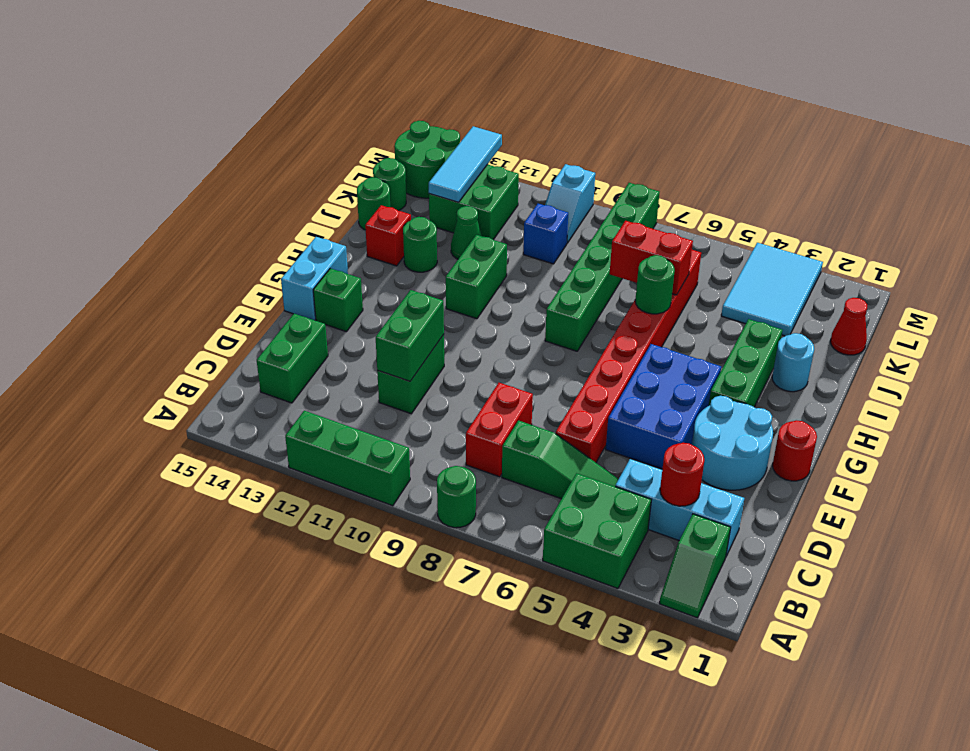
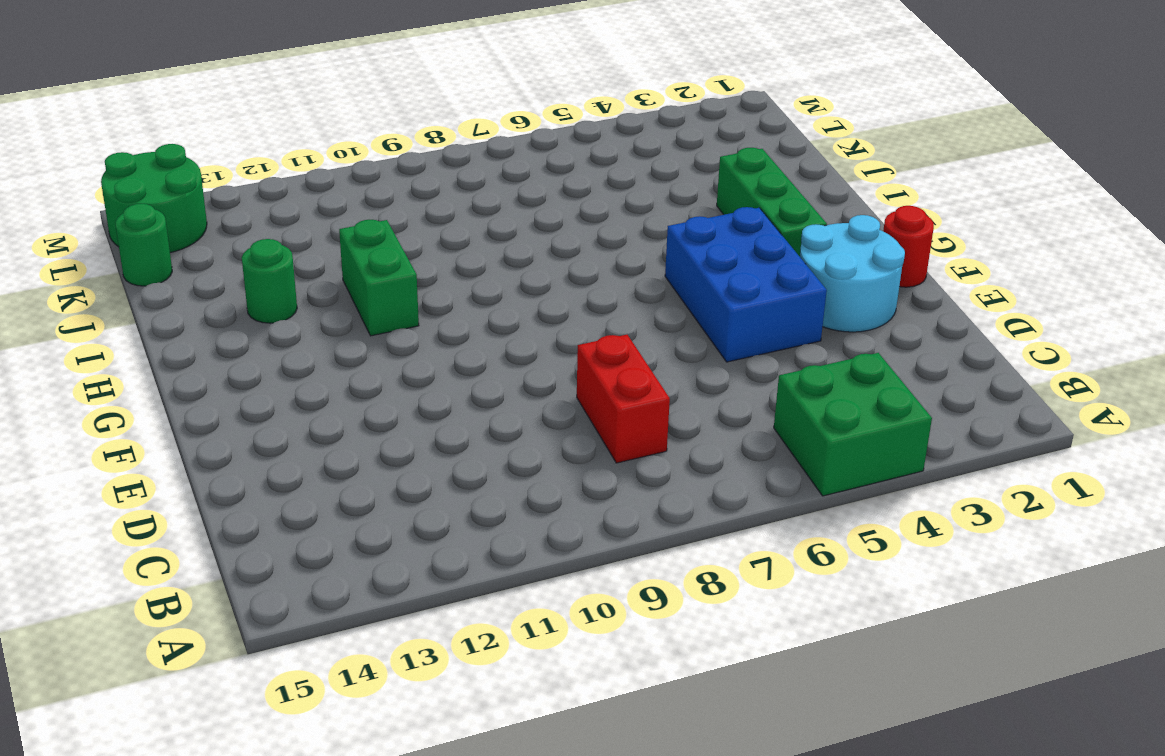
none -> green 1x2 slope [659,514,731,618]
none -> green 1x1 round brick [437,466,476,528]
none -> green 1x3 brick [285,411,410,506]
none -> cyan 1x3 brick [615,459,744,556]

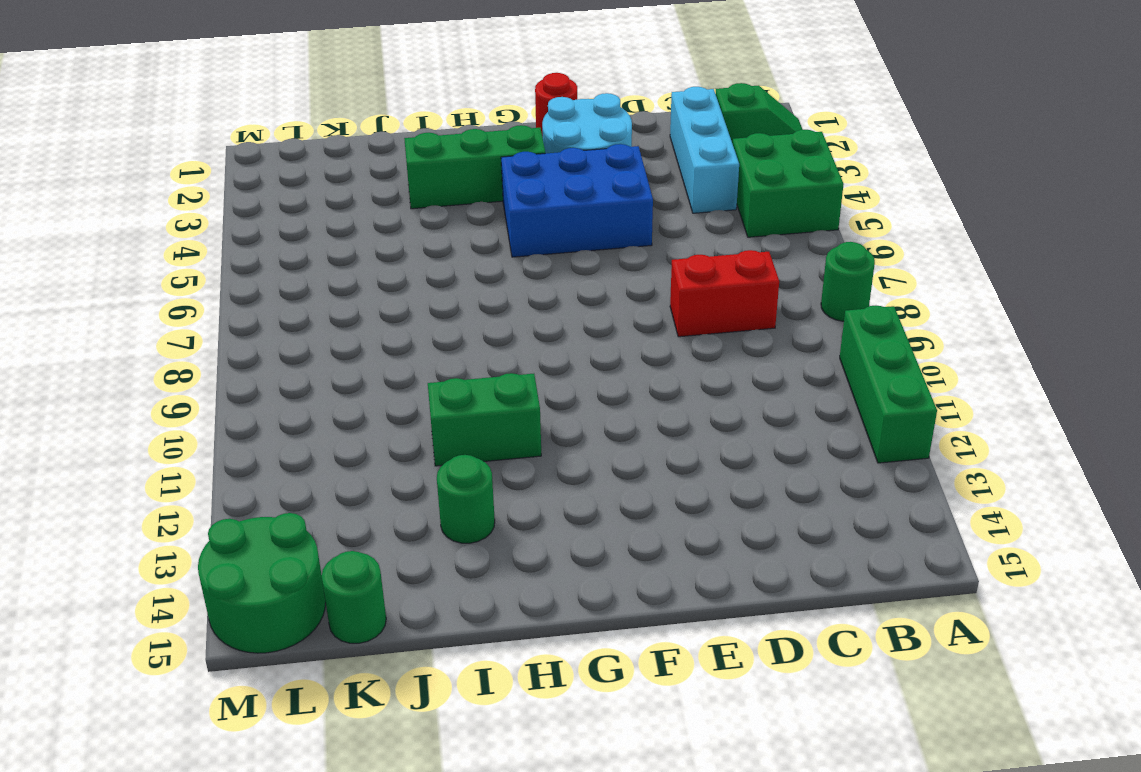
none -> green 1x3 slope [502,421,619,499]
none -> green 1x2 brick [257,314,328,403]
none -> red 1x8 brick [556,250,701,462]
none -> green 1x2 brick [377,335,444,414]

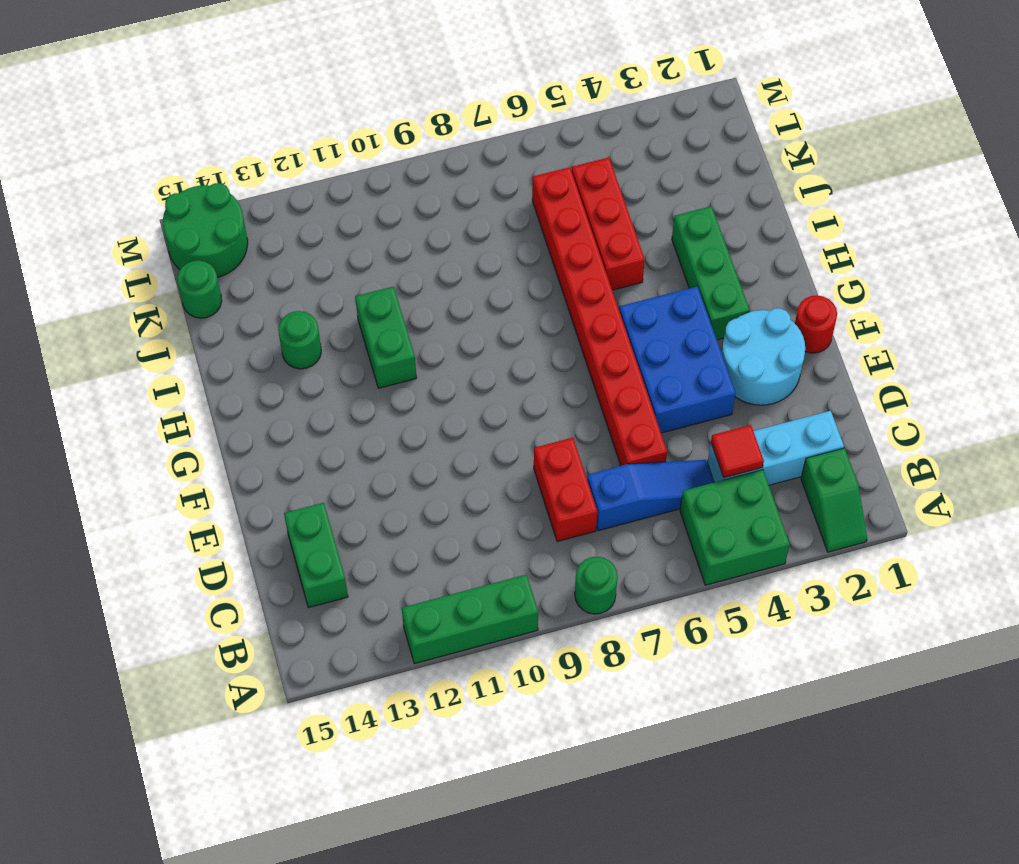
red 1x1 tile [711,425,764,478] -> none
blue 1x3 slope [587,460,714,531] -> green 1x3 slope [502,421,619,499]
red 1x3 brick [572,158,645,290] -> none
none -> green 1x2 brick [377,335,444,414]
none -> green 1x1 brick [313,268,363,331]
none -> cyan 1x2 brick [281,237,348,320]
none -> green 1x6 brick [545,183,660,351]

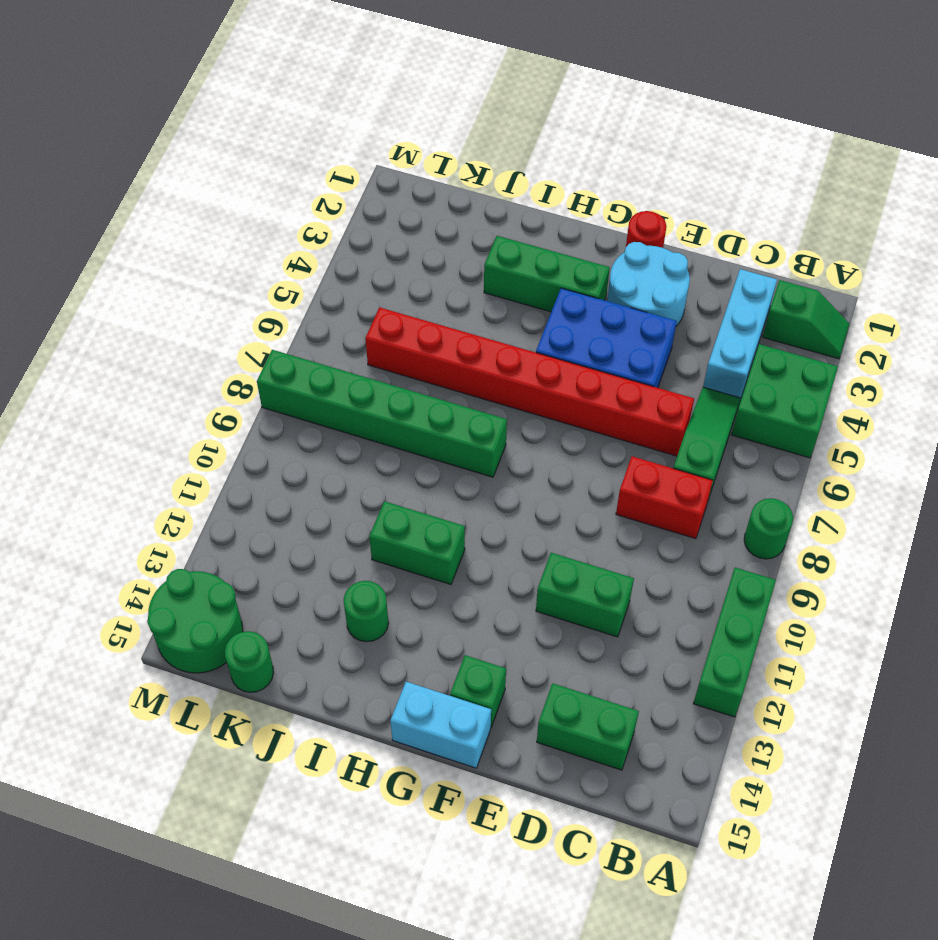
none -> cyan 1x1 round brick [772,333,814,392]
none -> red 1x1 brick [365,205,411,266]
none -> green 1x1 cone [451,206,482,259]
none -> green 1x1 round brick [357,177,390,230]

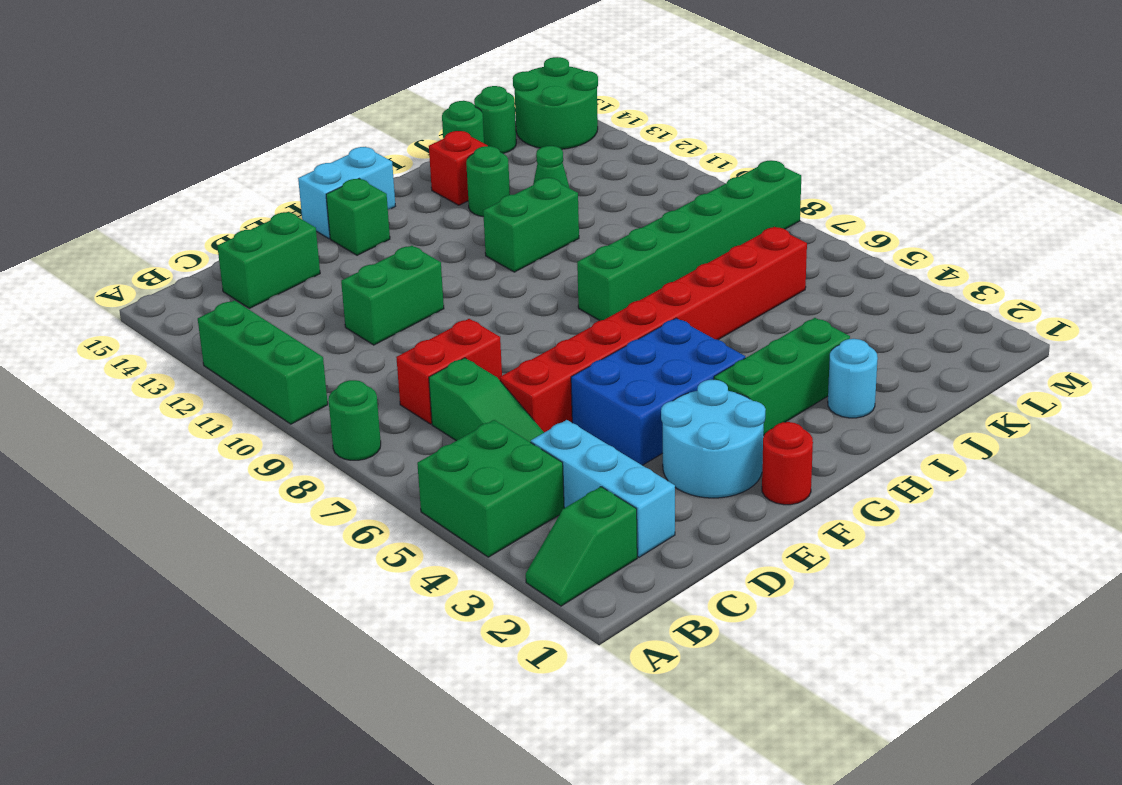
none -> red 1x1 cone [830,298,867,355]
none -> cyan 2x3 tile [721,243,823,336]
none -> blue 1x1 brick [523,204,568,264]
none -> green 2x2 brick [429,164,519,240]

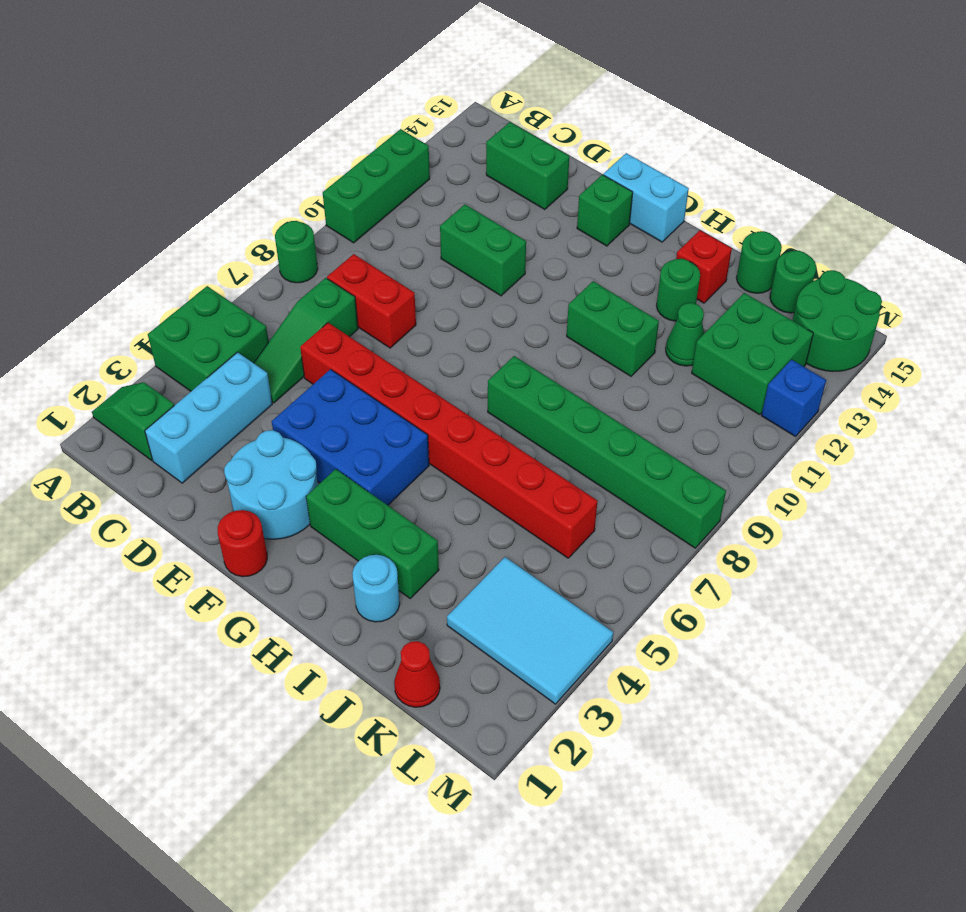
blue 1x1 brick [761,360,826,437] -> blue 1x1 brick moved to [523,204,568,264]
none -> cyan 1x2 slope [545,164,595,243]
none -> red 1x1 round brick [660,443,704,506]
none -> green 1x2 brick [376,290,444,381]
none -> green 1x1 round brick [635,255,675,314]

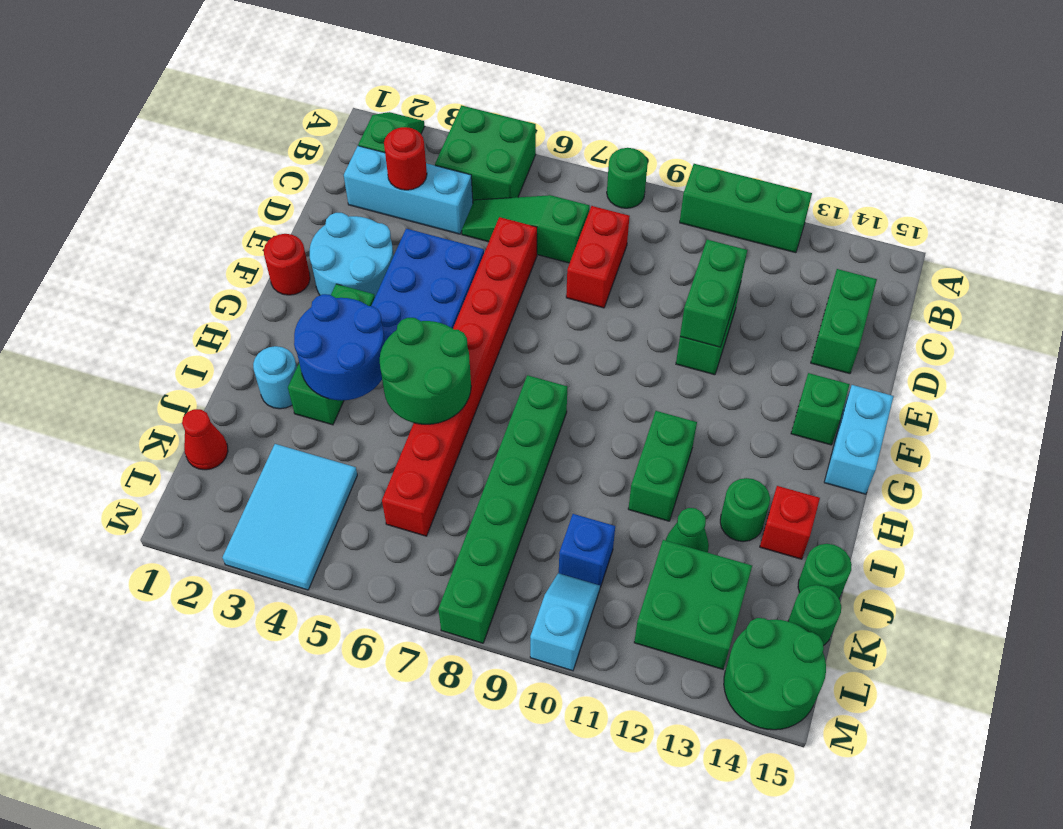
blue 2x2 round brick [294,294,385,400] -> none
green 2x2 round brick [380,318,471,424] -> green 1x1 round brick [635,255,675,314]
none -> red 1x2 brick [610,221,693,295]
none -> cyan 1x3 tile [429,126,502,202]

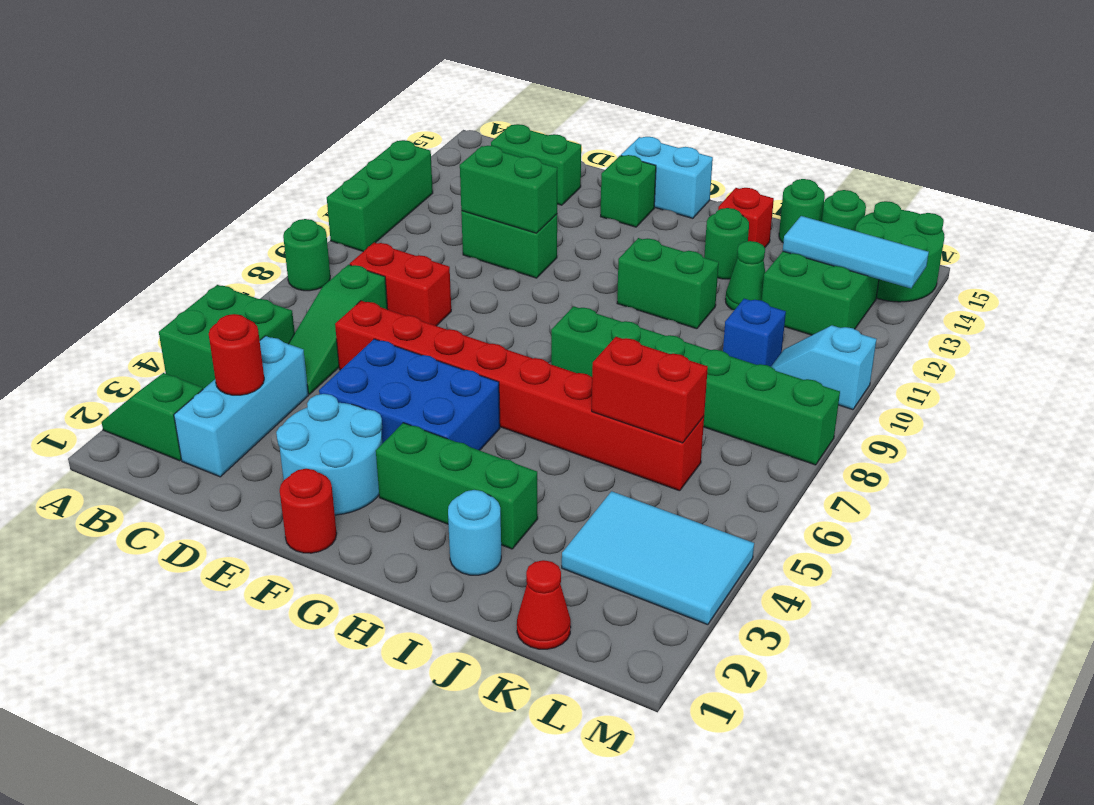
red 1x2 brick [592,337,708,443] -> red 1x2 brick turned to [610,221,693,295]
none -> green 1x1 round brick [635,255,675,314]

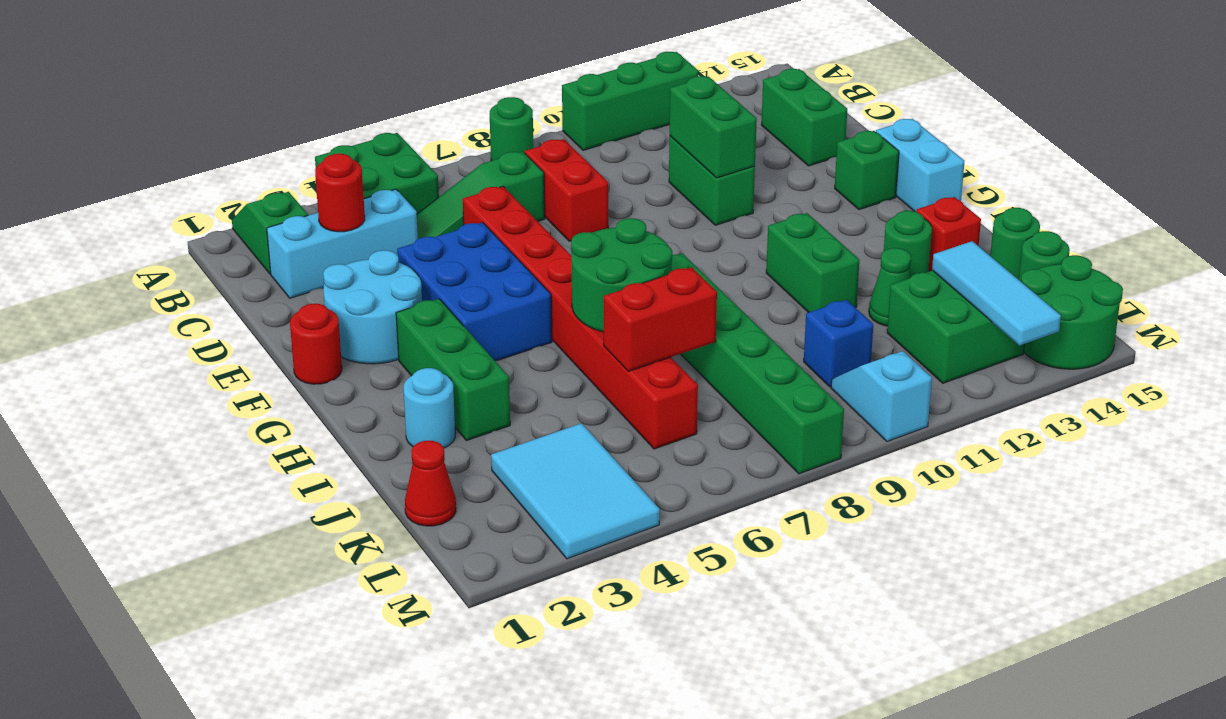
green 2x2 round brick [571,218,672,332] -> green 1x1 round brick [635,255,675,314]

